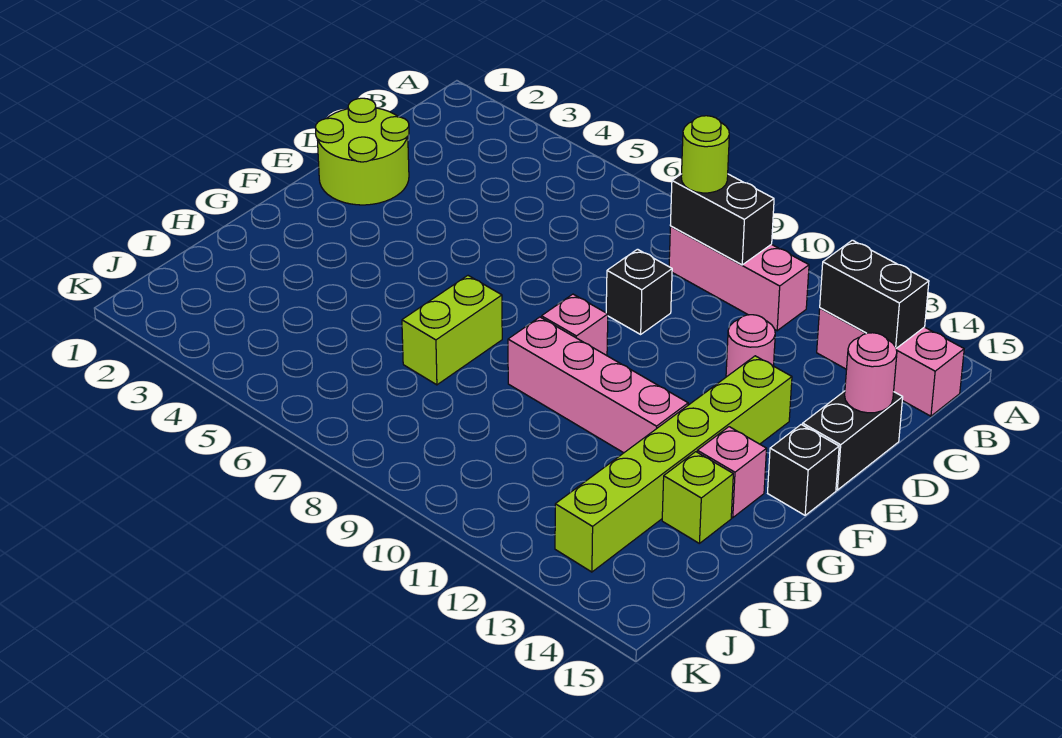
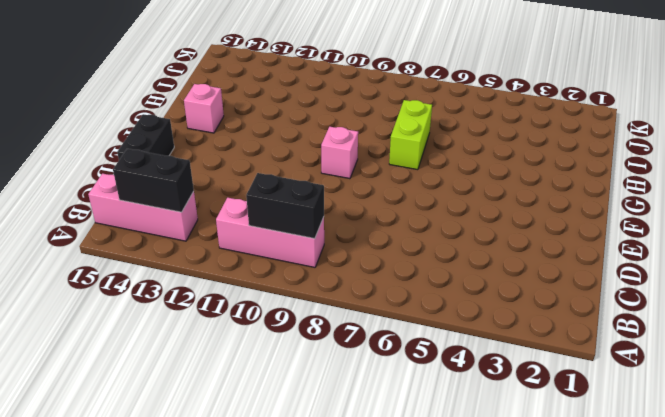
none -> lime 2x2 round brick [315,98,409,205]
none -> black 1x1 brick [606,249,672,334]
none -> pink 1x1 round brick [726,315,775,377]

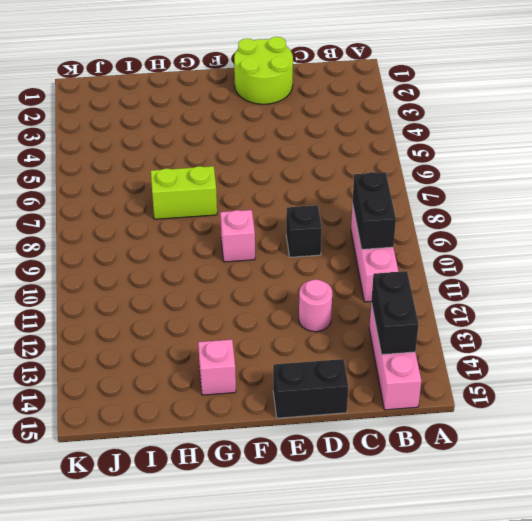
none -> lime 1x6 brick [555,356,792,572]
none -> black 1x1 brick [768,425,839,515]
none -> pink 1x4 brick [508,317,688,453]

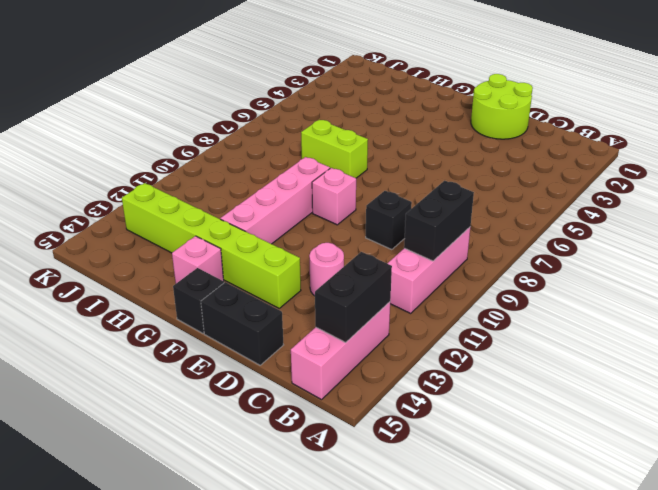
none -> lime 1x1 brick [662,452,733,543]
none -> pink 1x1 round brick [845,333,897,413]
none -> lime 1x1 round brick [681,116,729,193]

